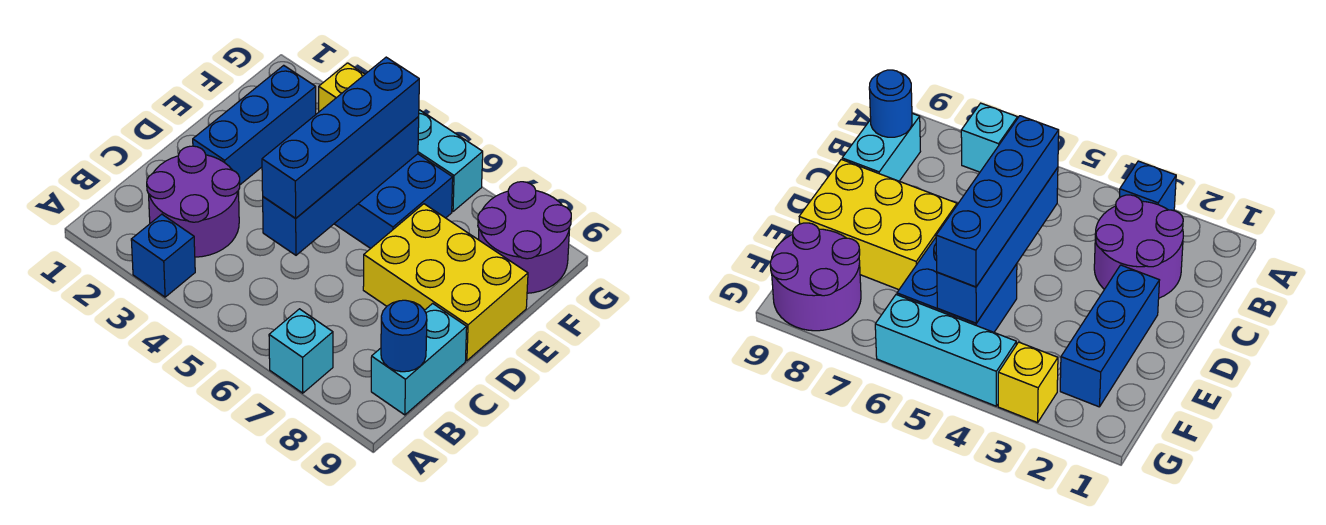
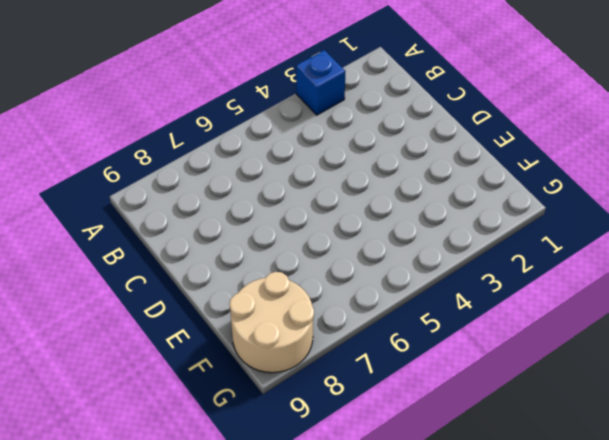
tan 2x2 round brick [229,272,314,373] -> purple 2x2 round brick [478,182,571,293]
none -> cyan 1x1 brick [269,309,333,393]
none -> purple 2x2 round brick [147,146,240,257]
none -> cyan 1x2 brick [371,303,467,415]

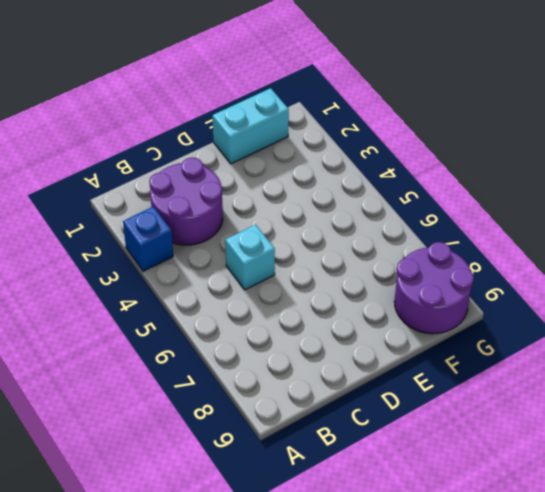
cyan 1x1 brick [225,225,275,290] -> cyan 1x1 brick moved to [269,309,333,393]
cyan 1x2 brick [212,88,289,164] -> cyan 1x2 brick moved to [371,303,467,415]
none -> blue 1x3 brick [193,65,316,185]
none -> yellow 2x3 brick [363,204,528,361]
none -> blue 2x2 brick [334,154,453,248]

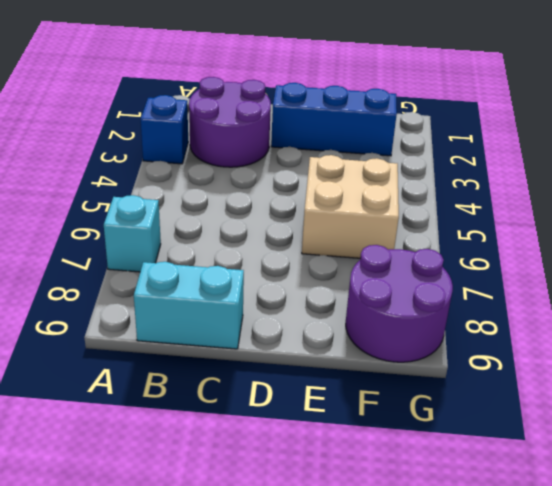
tan 2x2 brick [302,155,399,258] -> blue 2x2 brick [334,154,453,248]
none -> yellow 2x3 brick [363,204,528,361]
none -> yellow 1x1 brick [319,63,365,112]
none -> cyan 1x3 brick [418,110,483,211]

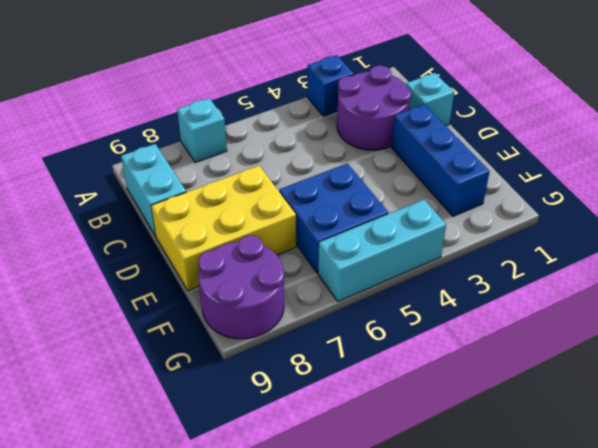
cyan 1x1 brick [406,73,454,126] -> none
none -> yellow 1x1 brick [319,63,365,112]
none -> blue 1x1 round brick [381,300,427,372]
none -> blue 1x4 brick [263,117,419,255]

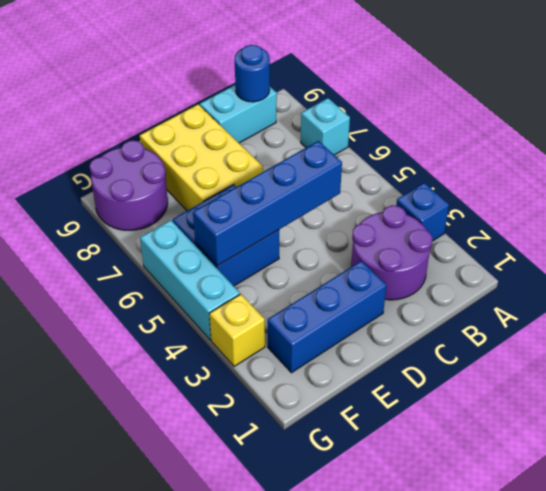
none -> blue 1x4 brick [262,57,419,218]

